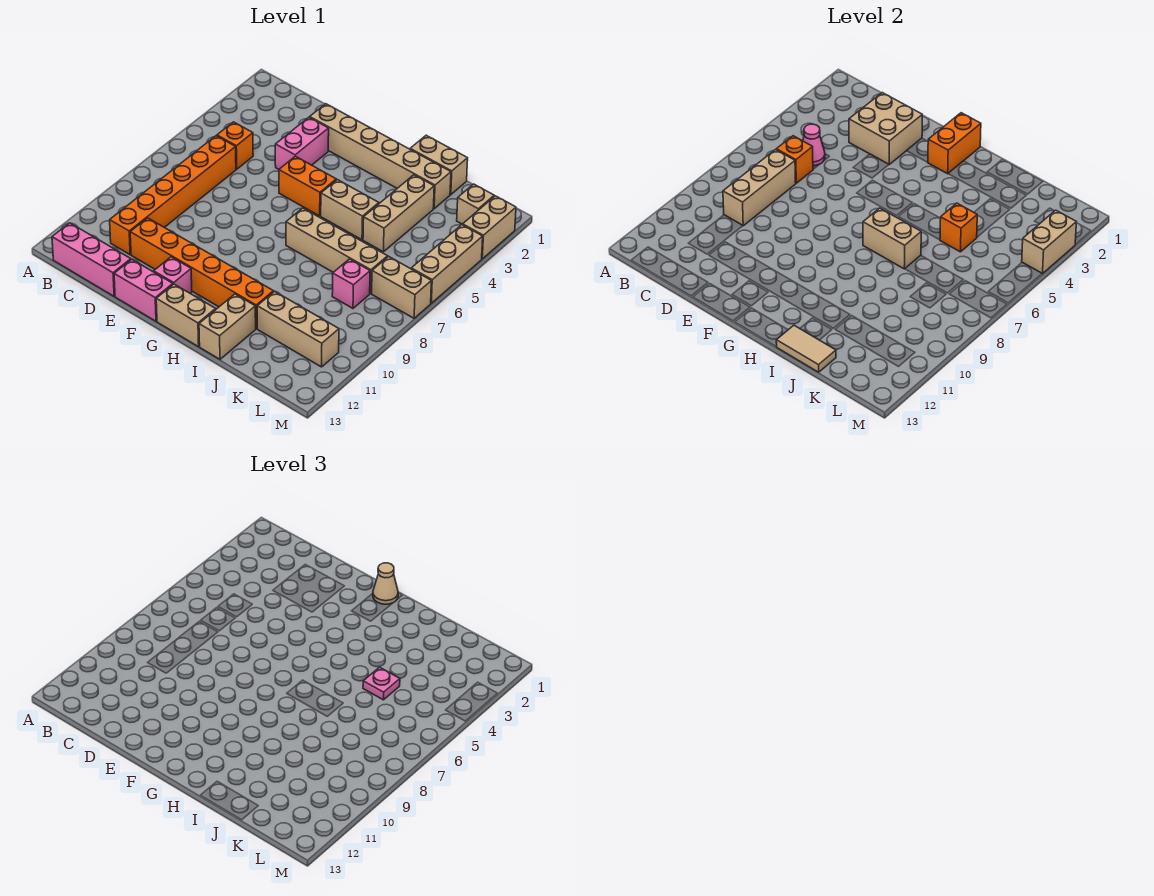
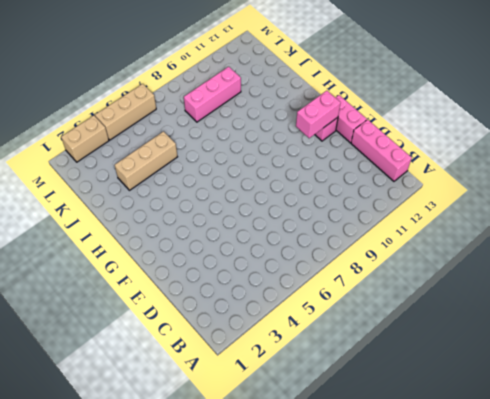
pink 1x2 brick [296,91,340,138] -> pink 1x2 brick moved to [275,117,329,169]
pink 1x3 brick [184,67,241,122] -> pink 1x1 brick [332,259,370,308]
none -> orange 1x1 brick [217,122,253,169]
none -> orange 1x6 brick [110,136,236,255]
none -> orange 1x6 brick [130,218,273,329]
none -> tan 1x6 brick [310,104,451,209]

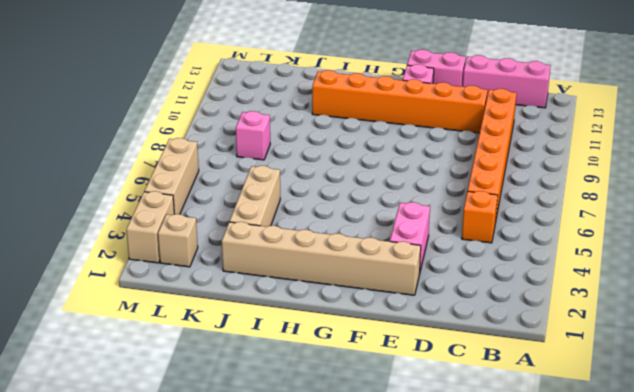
none -> orange 1x2 brick [279,156,336,216]
none -> tan 1x2 brick [156,284,216,347]
none -> tan 1x2 brick [321,180,379,240]
none -> tan 1x4 brick [286,208,388,294]

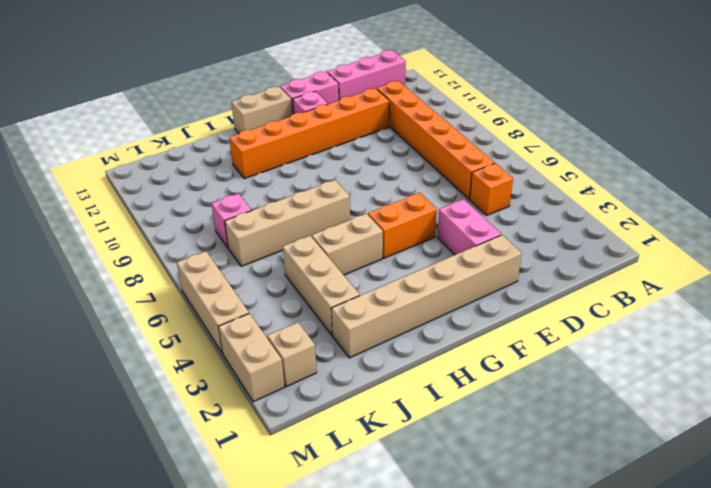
none -> tan 1x2 brick [410,135,468,195]
none -> tan 1x2 brick [199,294,256,359]
none -> tan 1x3 brick [257,291,339,367]
none -> tan 1x2 brick [372,256,431,318]

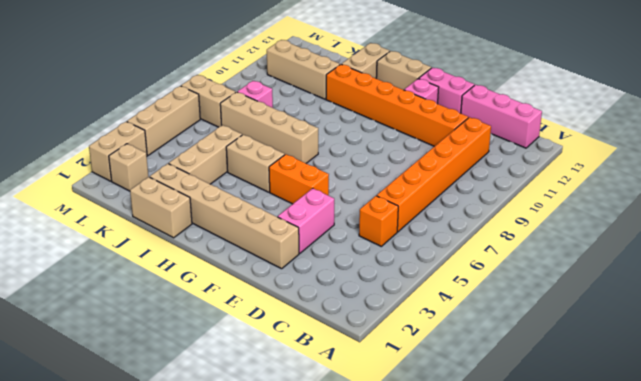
none -> pink 1x1 cone [803,124,825,166]
none -> orange 1x1 brick [776,136,813,183]
none -> tan 1x3 brick [723,150,796,226]
none -> tan 2x2 brick [849,93,922,164]

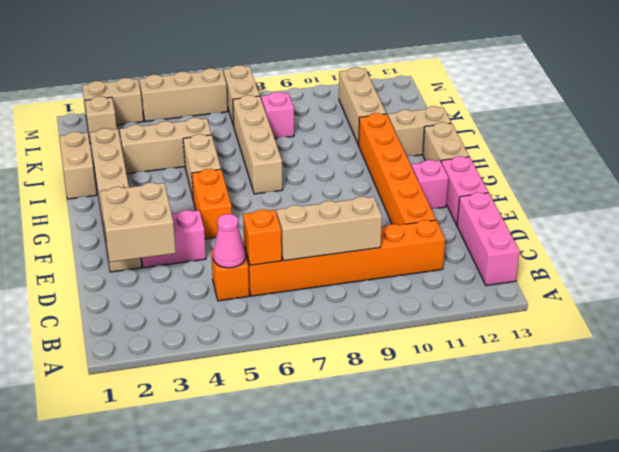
none -> orange 1x2 brick [928,113,981,174]
none -> tan 1x2 brick [863,208,921,269]
none -> tan 1x2 tile [776,325,836,372]
none -> orange 1x1 brick [940,203,977,252]

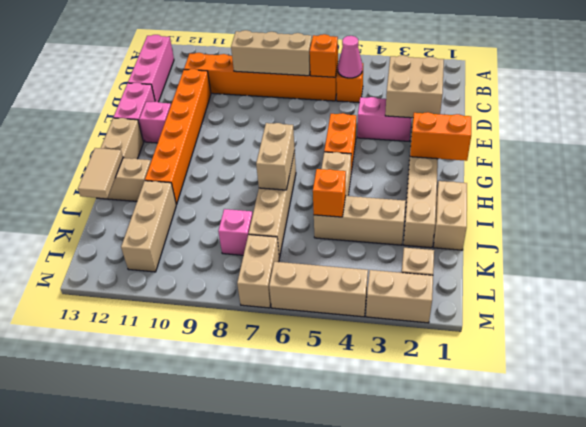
none -> tan 1x2 brick [1022,210,1076,274]
none -> tan 1x1 cone [373,563,398,604]
none -> pink 1x1 plate [363,667,400,700]

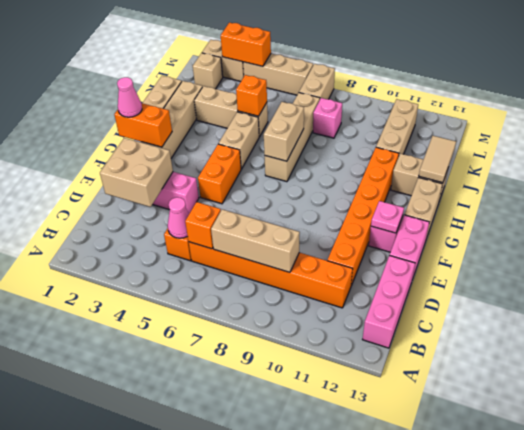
pink 1x1 plate [371,201,404,233] -> pink 1x1 plate moved to [363,667,400,700]
pink 1x1 cone [117,77,142,117] -> tan 1x1 cone [373,563,398,604]
orange 1x2 brick [221,23,271,66] -> tan 1x2 brick [1022,210,1076,274]

